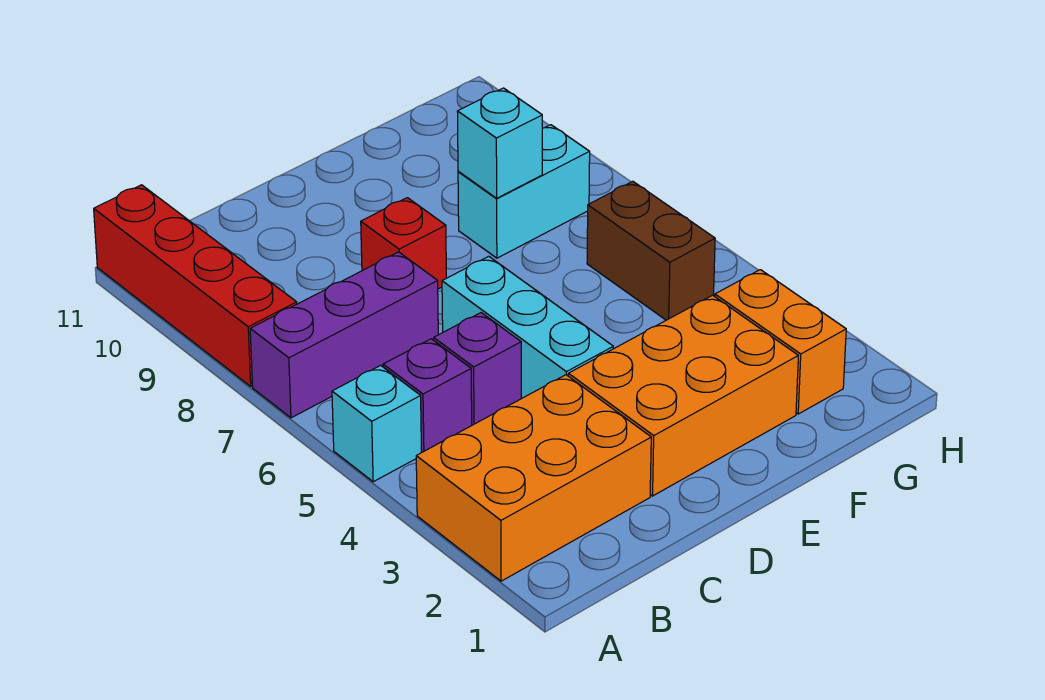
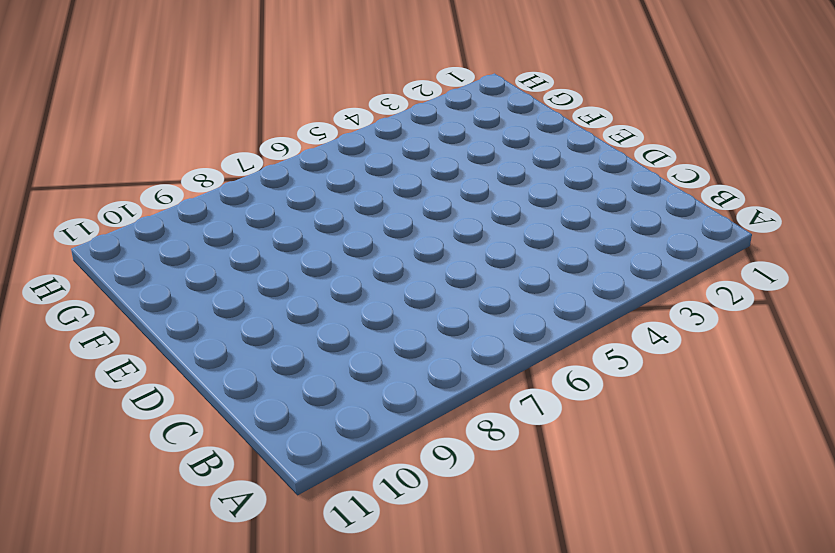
none -> orange 2x3 brick [416,375,651,581]
none -> cyan 1x1 brick [332,365,421,482]
none -> purple 1x3 brick [250,252,438,418]

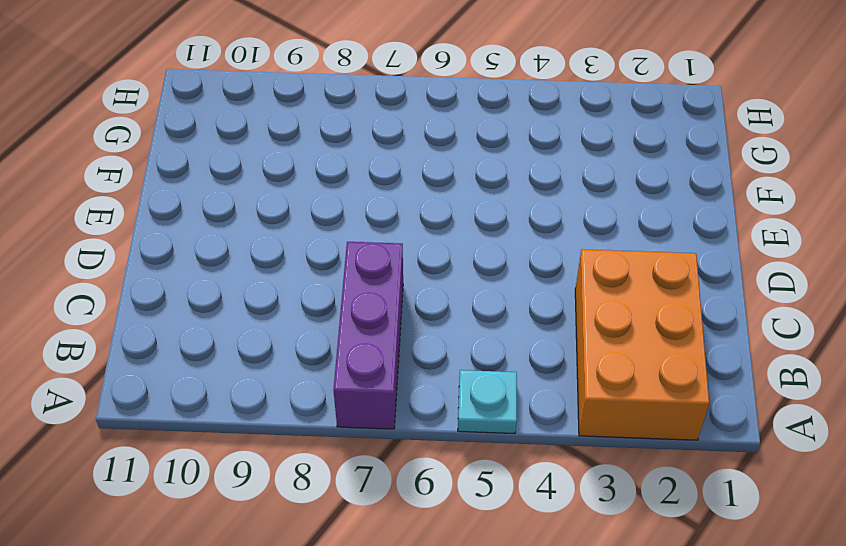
cyan 1x1 plate [458,370,517,434] -> cyan 1x1 brick [332,365,421,482]
none -> red 1x4 brick [94,185,297,386]
none -> purple 1x1 brick [383,339,472,453]
none -> purple 1x1 brick [434,313,521,425]

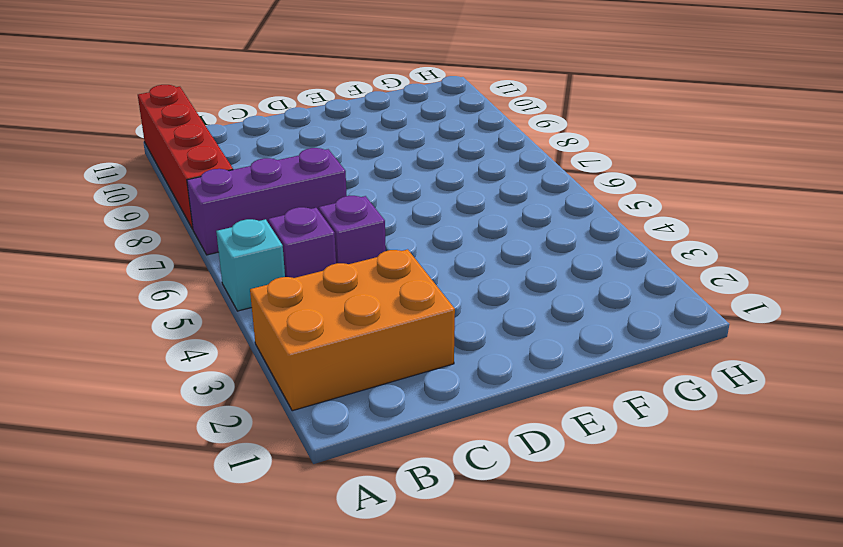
none -> orange 2x3 brick [568,295,798,496]
none -> cyan 1x3 brick [442,256,613,399]
none -> red 1x1 brick [361,198,446,289]

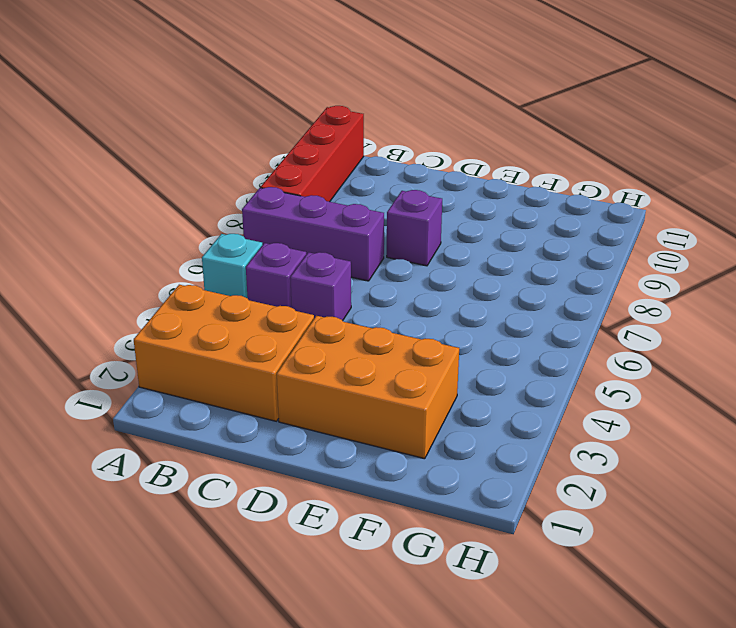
purple 1x1 brick [387,190,442,266] -> red 1x1 brick [361,198,446,289]
none -> cyan 1x3 brick [442,256,613,399]
none -> cyan 1x2 brick [458,125,590,258]
none -> orange 1x2 brick [715,270,846,414]

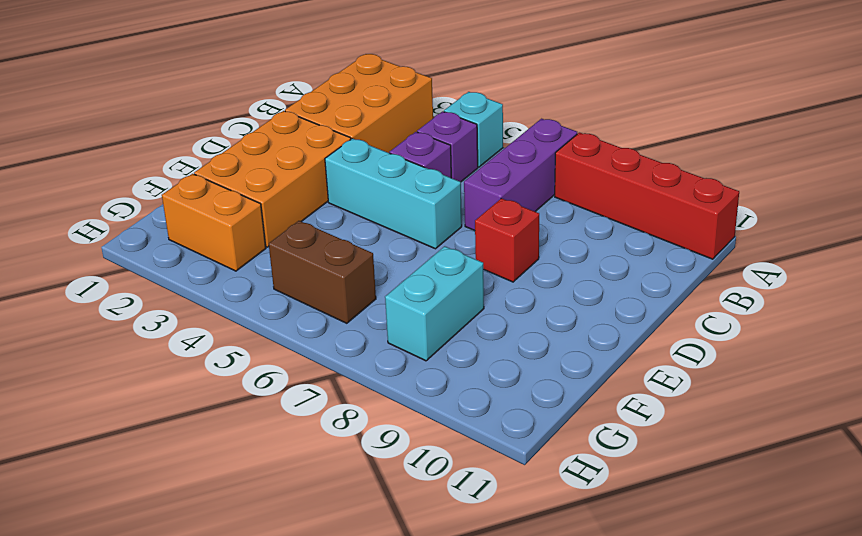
none -> cyan 1x1 brick [457,88,542,198]

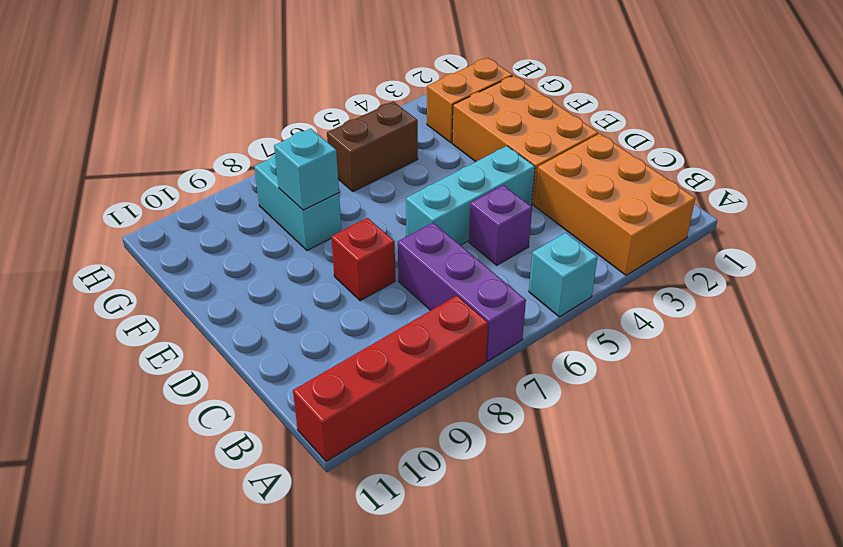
none -> purple 1x1 brick [383,339,472,453]

